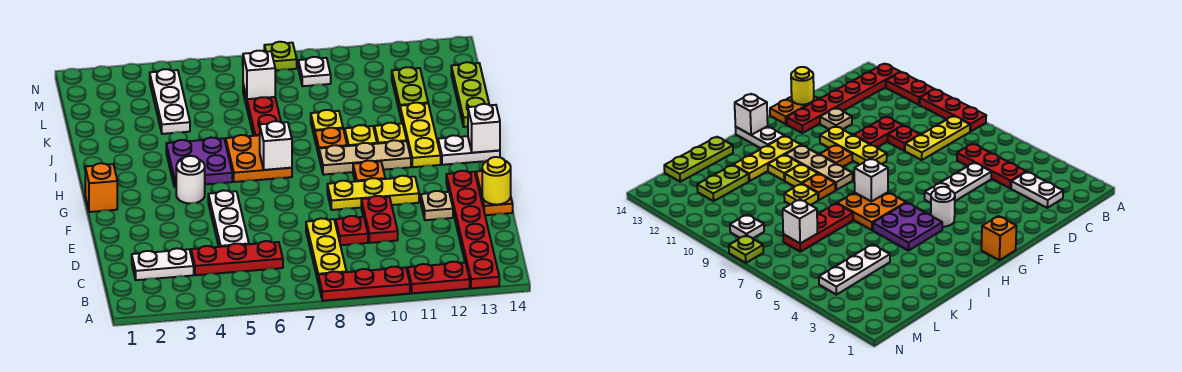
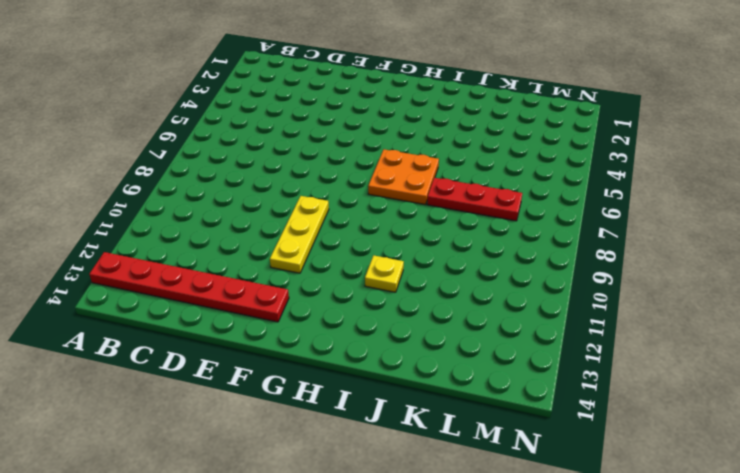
none -> red 1x3 plate [318,267,410,301]
none -> red 1x2 plate [408,262,470,293]
none -> yellow 1x3 plate [306,218,346,280]
none -> white 1x2 plate [132,248,194,280]

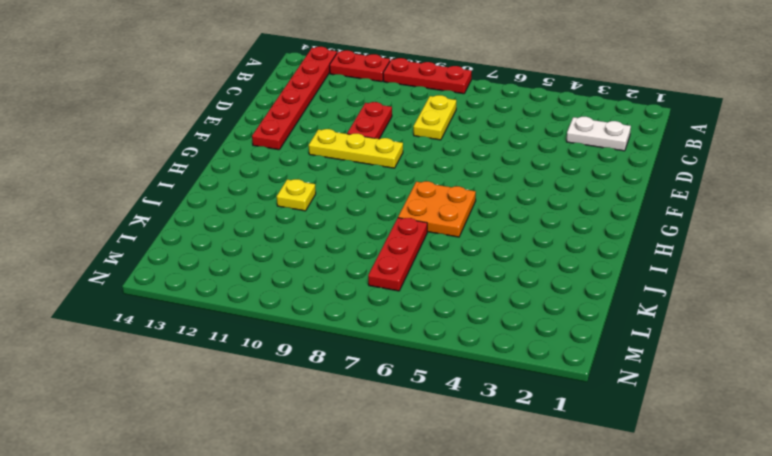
yellow 1x2 plate [413,95,456,140] -> yellow 1x3 plate [306,218,346,280]
none -> red 1x3 plate [191,241,283,275]
none -> white 1x3 plate [208,190,249,247]
none -> red 1x1 plate [336,216,368,245]
none -> tan 1x1 plate [421,191,453,220]

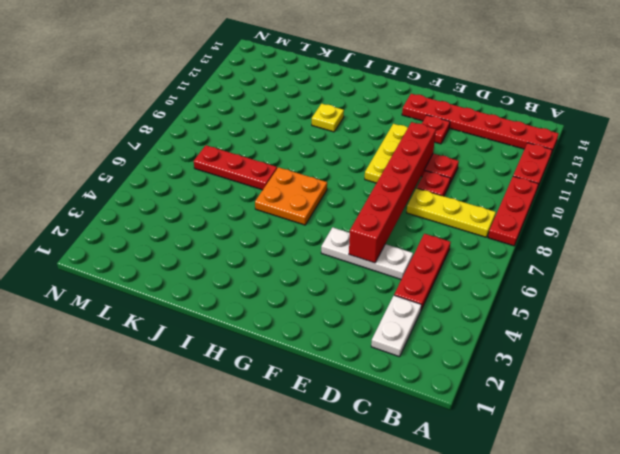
red 1x6 brick [349,122,436,263] -> none
red 1x1 plate [422,115,450,144] -> tan 1x1 plate [421,191,453,220]
none -> orange 1x2 plate [476,171,513,215]
none -> orange 1x1 brick [85,163,117,212]
none -> white 1x1 round brick [176,156,205,203]
none -> orange 1x1 plate [353,161,385,181]

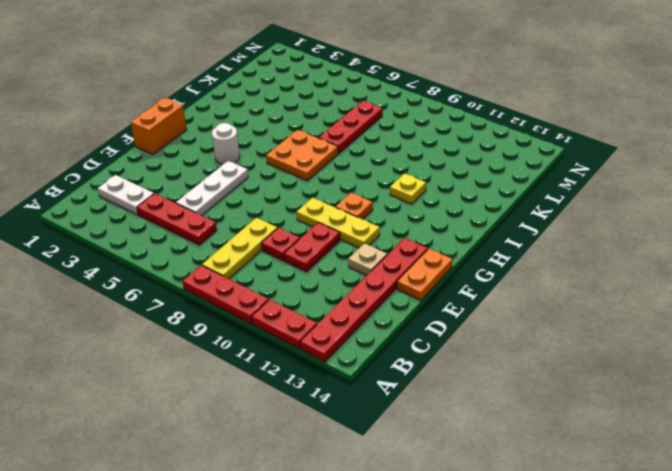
orange 1x2 brick [131,98,187,155] -> orange 1x1 brick [85,163,117,212]
none -> purple 2x2 plate [166,138,232,187]
none -> tan 1x3 plate [319,140,411,175]
none -> yellow 1x3 plate [400,103,441,167]
none -> white 1x2 plate [438,135,500,165]

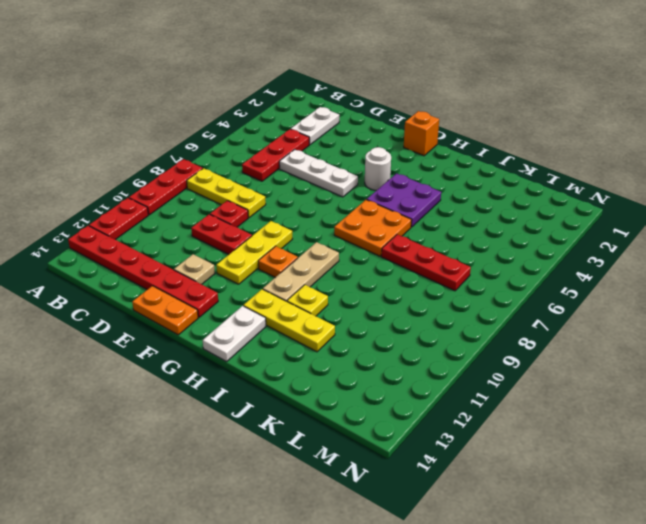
none -> orange 1x1 plate [315,128,347,155]
none -> yellow 1x1 plate [345,125,377,146]
none -> yellow 1x1 plate [311,110,343,138]
none -> lime 1x3 plate [451,62,489,127]

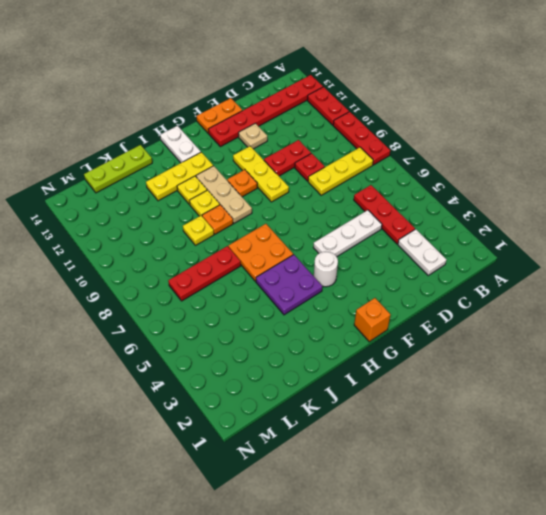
none -> white 1x3 plate [150,69,190,134]
none -> lime 1x2 plate [392,67,428,113]
none -> white 1x1 plate [298,57,331,86]
none -> lime 1x1 plate [264,42,297,70]

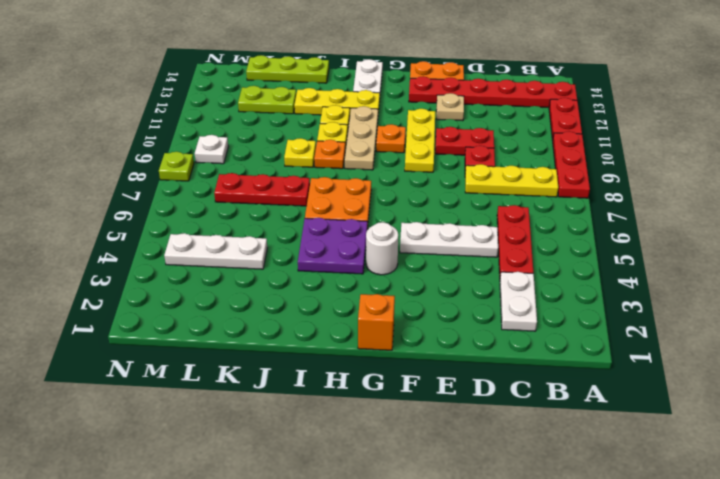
none -> yellow 1x1 round brick [482,157,511,205]
none -> white 1x1 brick [260,121,292,170]
none -> white 1x1 brick [468,104,500,153]
none -> white 1x1 brick [243,51,275,99]

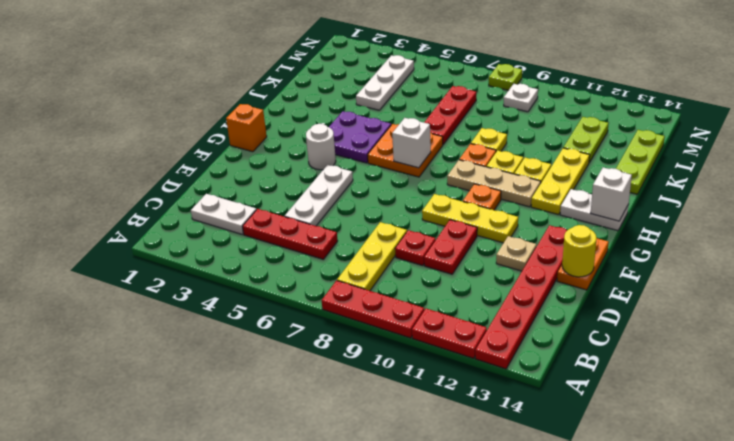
none -> white 1x1 brick [243,51,275,99]

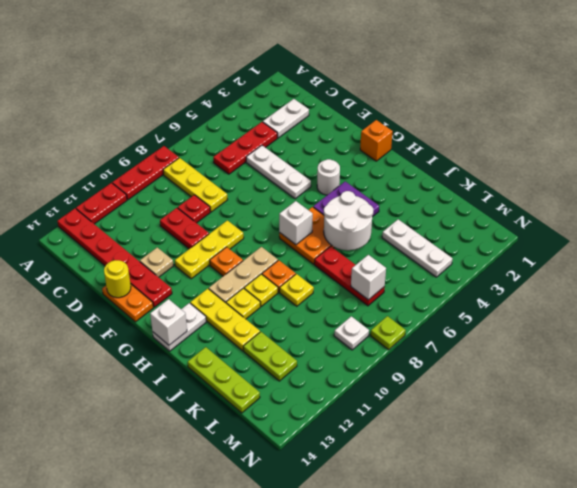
white 2x2 round brick [324,191,373,250] -> none

